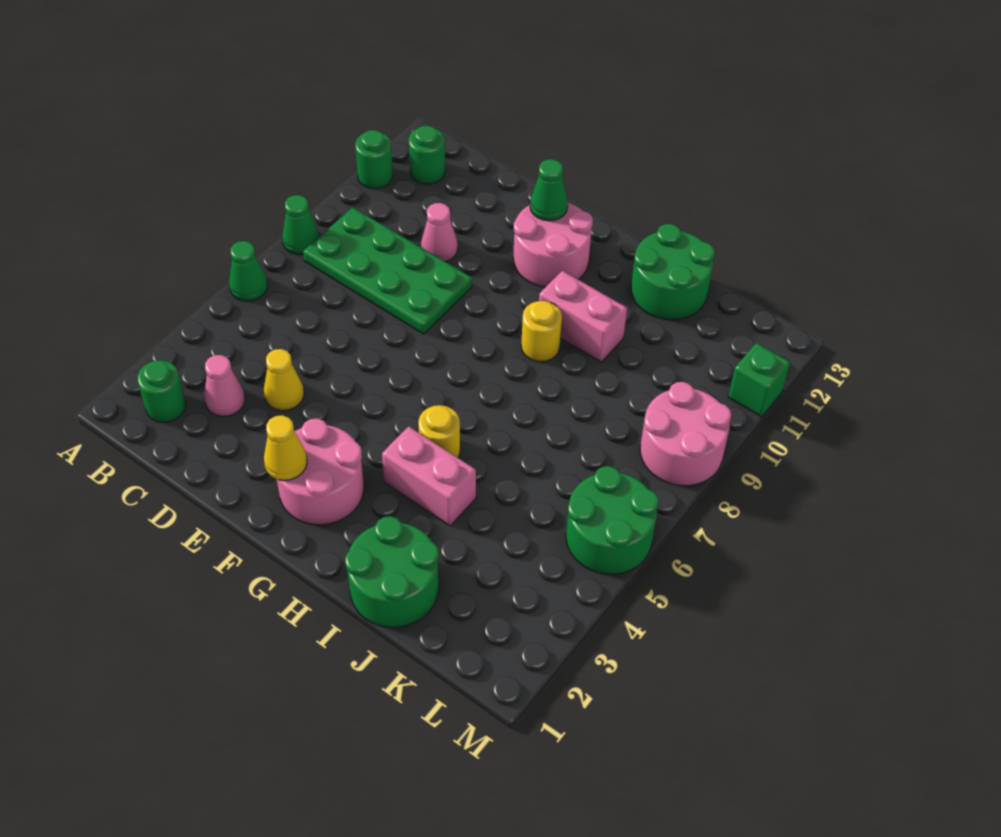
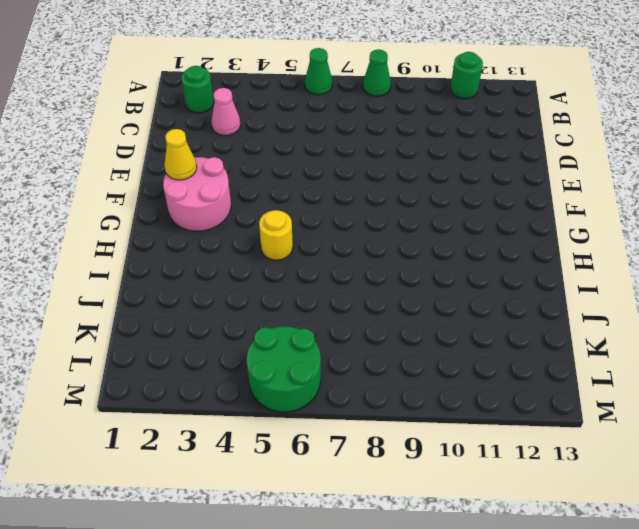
none -> green 2x4 plate [303,207,472,334]
none -> green 1x1 round brick [409,126,445,184]
none -> yellow 1x1 cone [264,349,304,411]

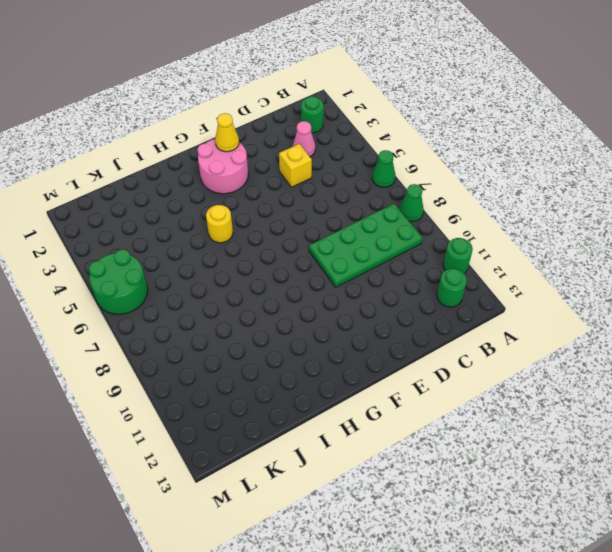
yellow 1x1 brick [279,144,312,187] -> yellow 1x1 cone [264,349,304,411]
none -> pink 1x1 cone [421,203,458,262]
none -> pink 2x2 round brick [513,202,593,287]
none -> pink 1x2 brick [382,426,476,526]

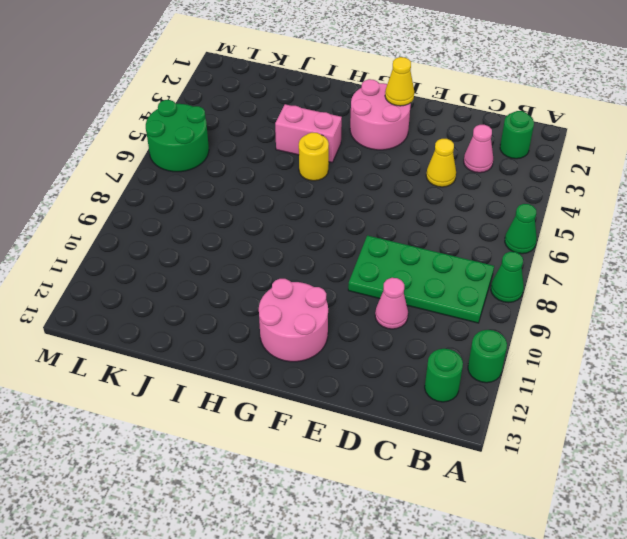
none -> yellow 1x1 round brick [521,301,562,362]
none -> pink 1x2 brick [539,271,627,362]
none -> green 2x2 round brick [345,516,439,628]

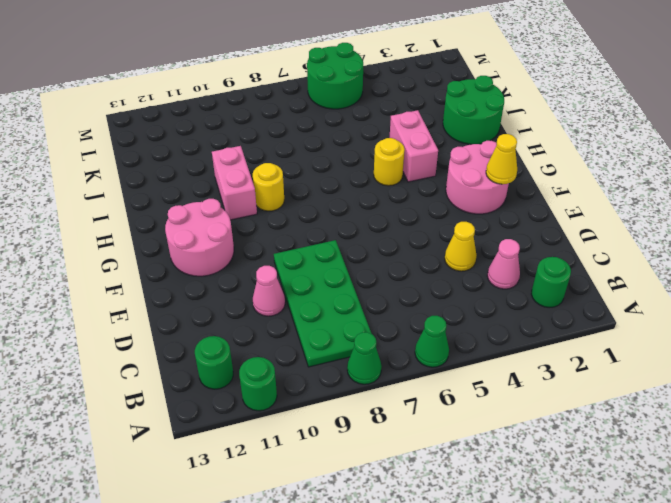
none -> green 2x2 round brick [631,224,715,320]
none -> pink 2x2 round brick [640,382,732,486]
none -> green 1x1 brick [728,343,790,417]

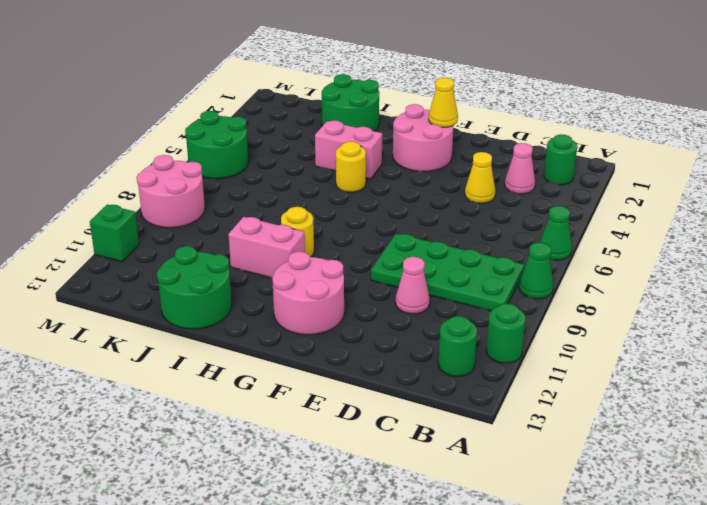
none -> green 1x1 cone [530,159,568,221]

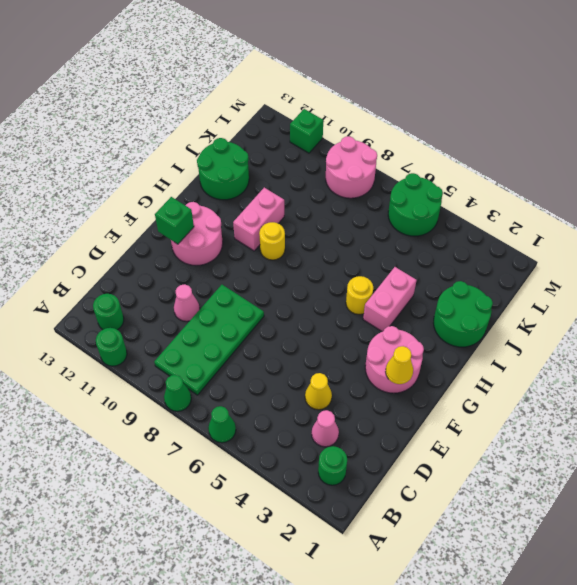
green 1x1 brick [155,197,194,244] -> green 1x1 cone [530,159,568,221]

